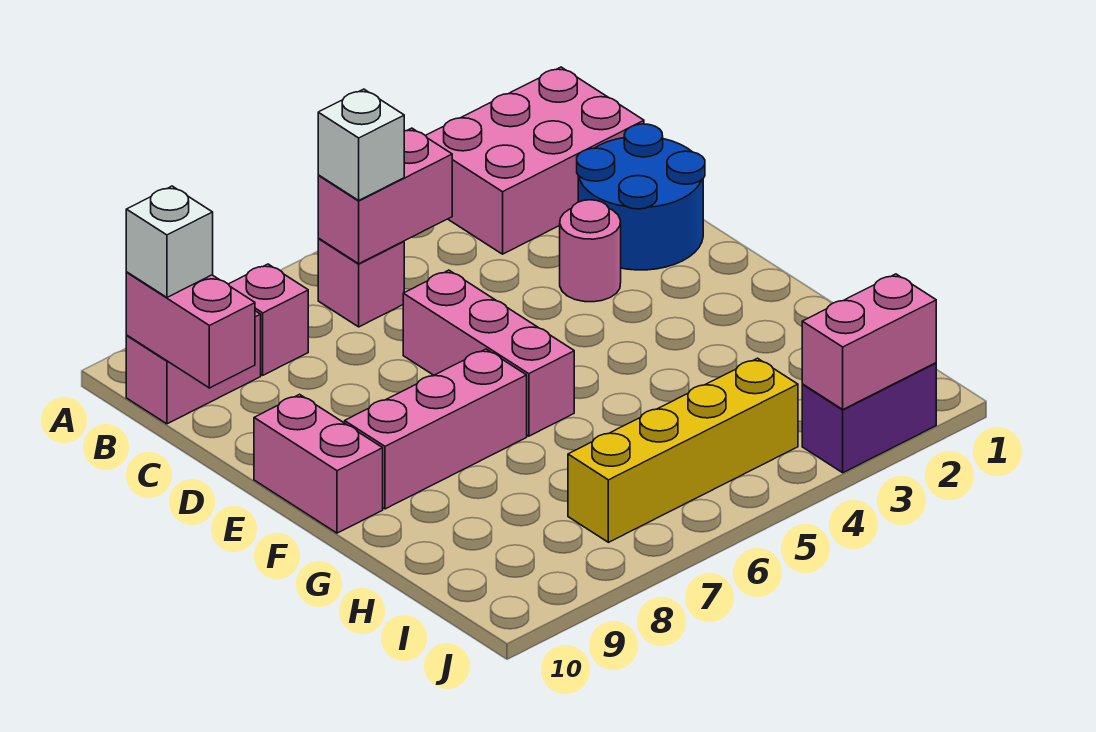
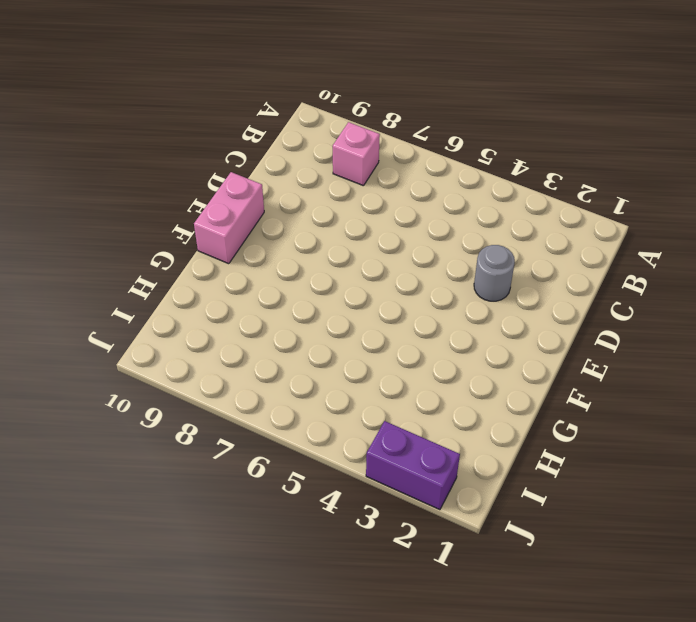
grey 1x1 round brick [474,245,515,301] -> pink 1x1 round brick [560,200,621,302]
none -> pink 2x3 brick [425,67,644,254]
none -> pink 1x1 brick [318,239,404,327]
none -> pink 1x2 brick [126,311,261,424]

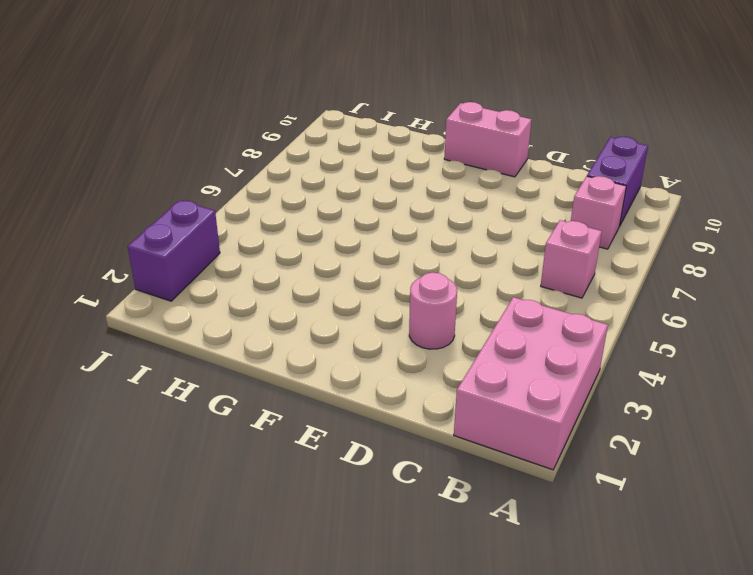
purple 1x2 brick [587,137,648,227] -> pink 1x2 brick [126,311,261,424]
none -> blue 2x2 round brick [577,124,705,270]
none -> pink 1x3 brick [403,270,574,436]
none -> pink 1x3 brick [345,349,527,509]

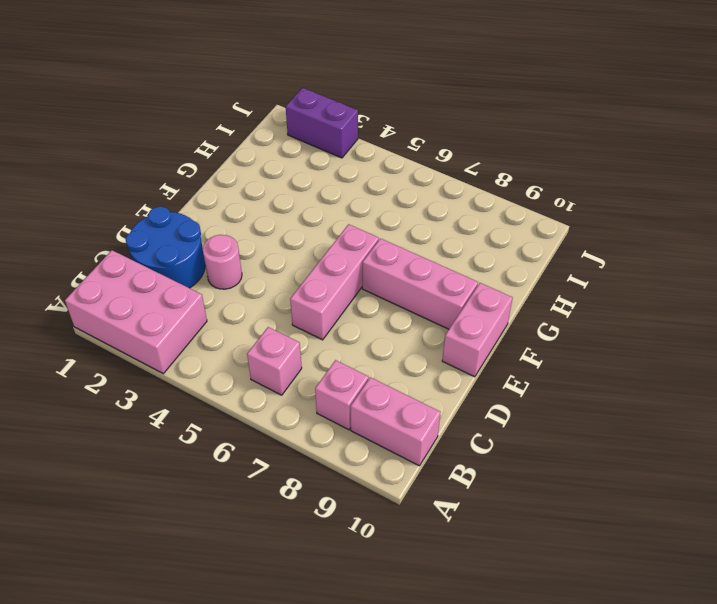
none -> yellow 1x4 brick [568,358,798,542]
none -> pink 1x2 brick [318,128,452,264]
none -> pink 1x2 brick [126,272,255,388]

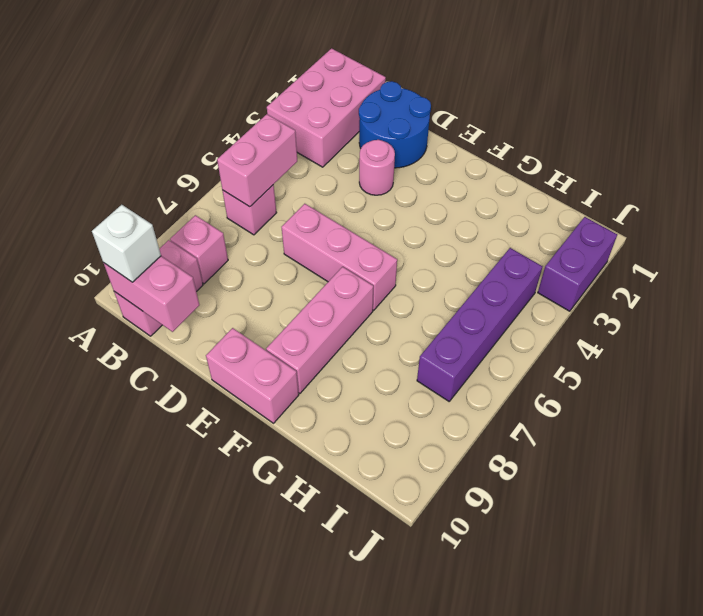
purple 1x4 brick [417,248,543,401] -> yellow 1x4 brick [568,358,798,542]
none -> pink 1x2 brick [802,274,936,409]
none -> white 1x1 brick [318,89,404,200]

